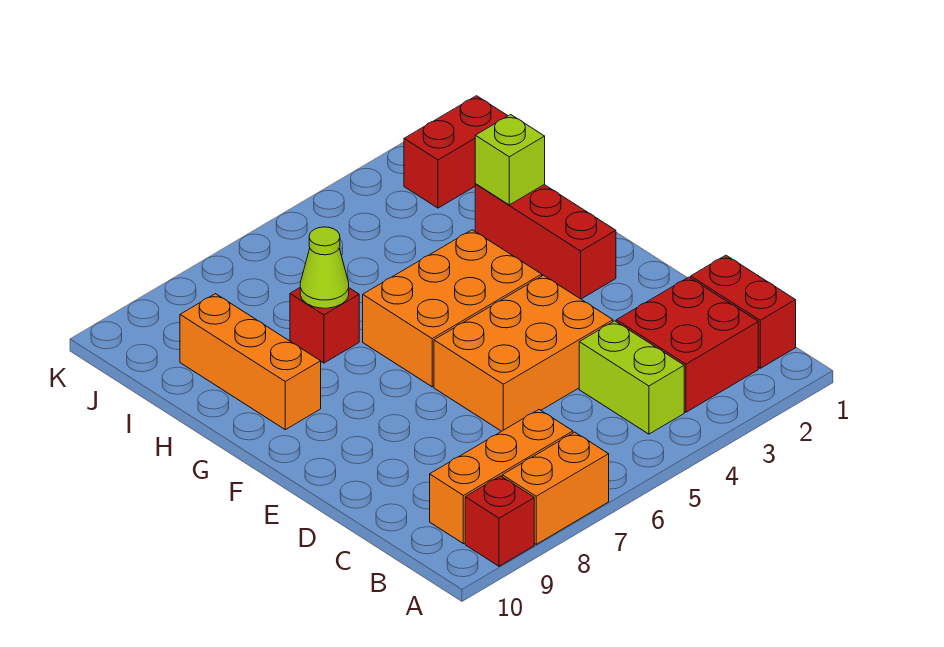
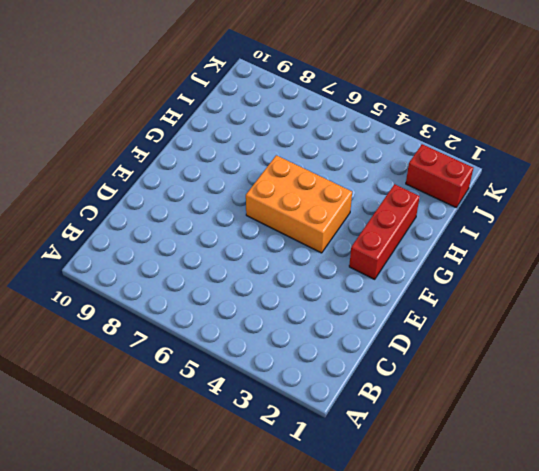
none -> orange 1x2 brick [502,432,609,544]
none -> red 1x1 brick [465,476,534,566]
none -> red 1x2 brick [691,255,796,368]

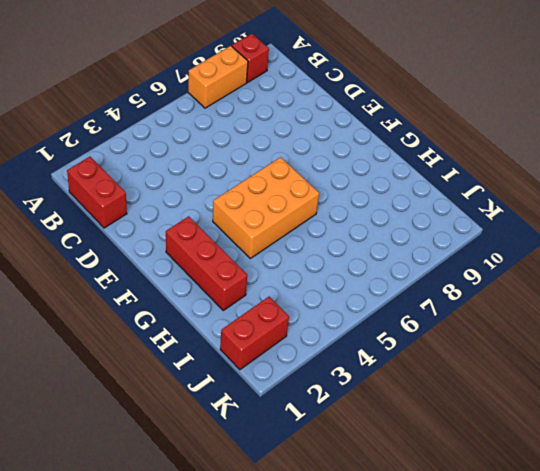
none -> red 2x2 brick [616,277,758,412]
none -> lime 1x2 brick [579,321,684,434]
none -> orange 1x3 brick [430,410,573,544]

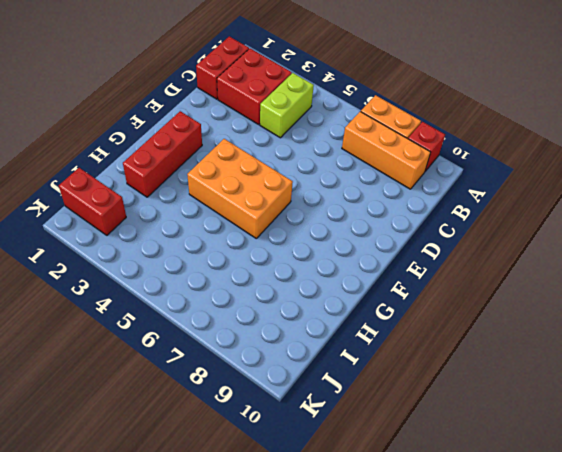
none -> orange 2x3 brick [434,275,613,431]
none -> orange 1x3 brick [180,294,321,430]
none -> red 1x1 brick [290,288,359,363]

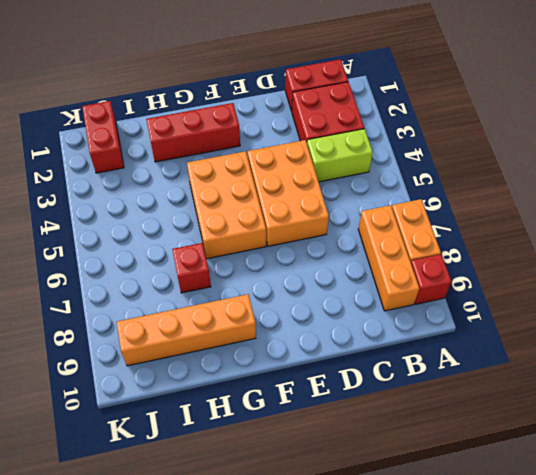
orange 1x4 brick [116,294,256,366] -> orange 1x3 brick [180,294,321,430]
none -> lime 1x1 brick [475,115,545,205]
none -> lime 1x1 cone [300,227,349,308]

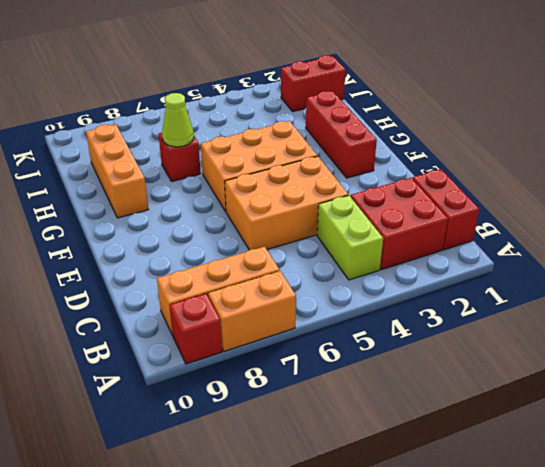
none -> lime 1x1 brick [475,115,545,205]

